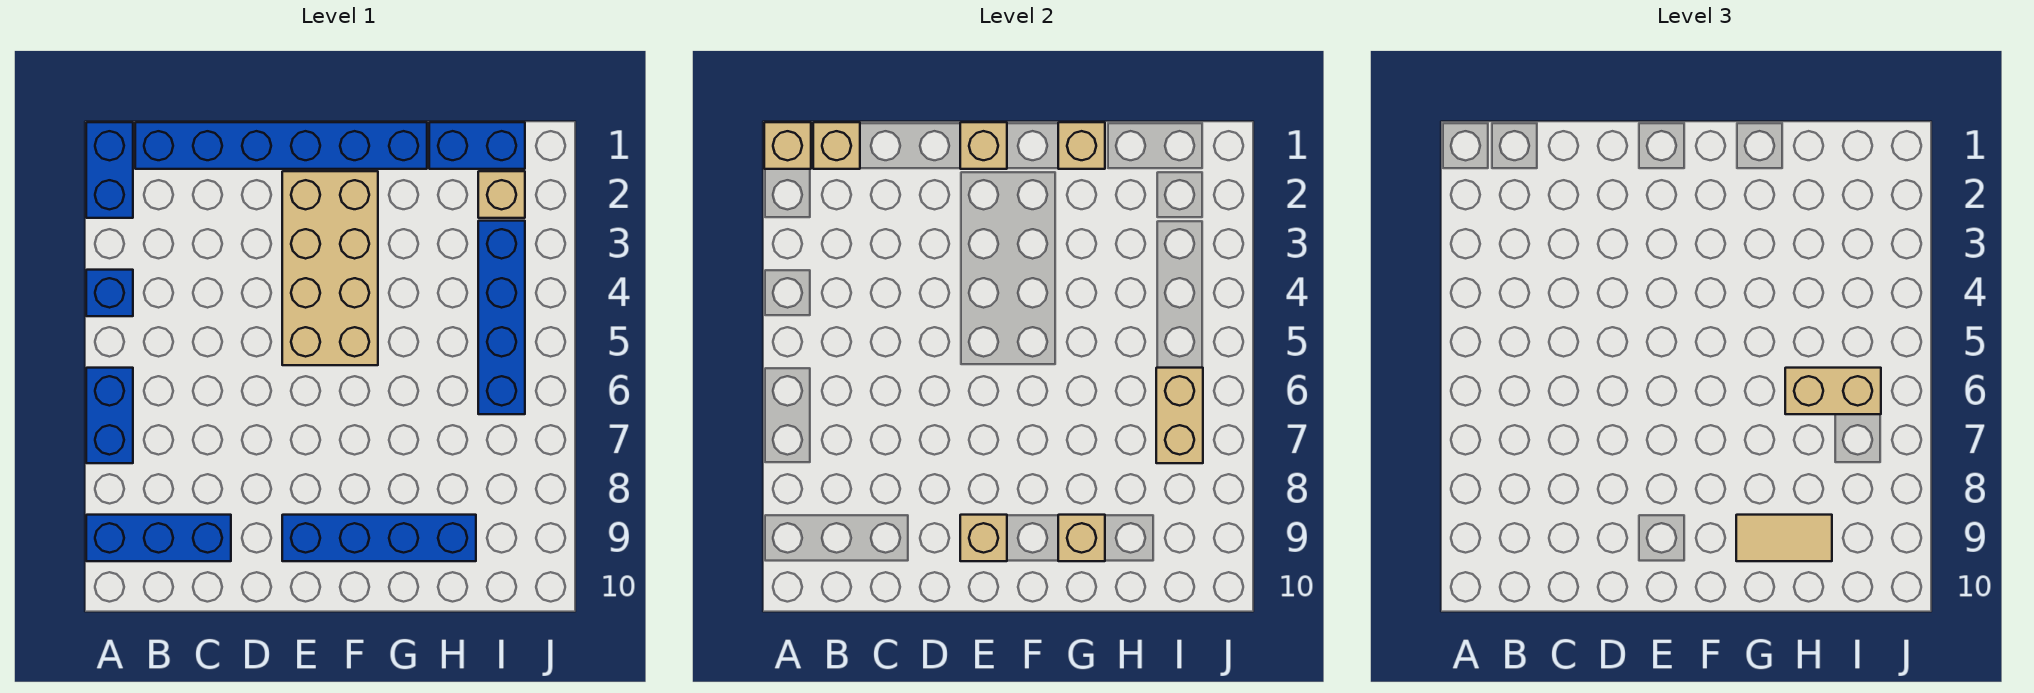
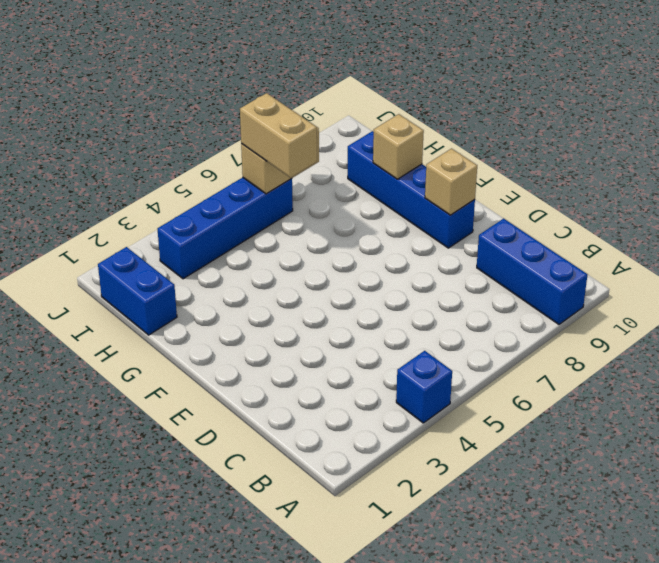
none -> blue 1x2 brick [86,122,133,218]
none -> blue 1x2 brick [86,368,133,463]
none -> blue 1x6 brick [135,122,427,169]

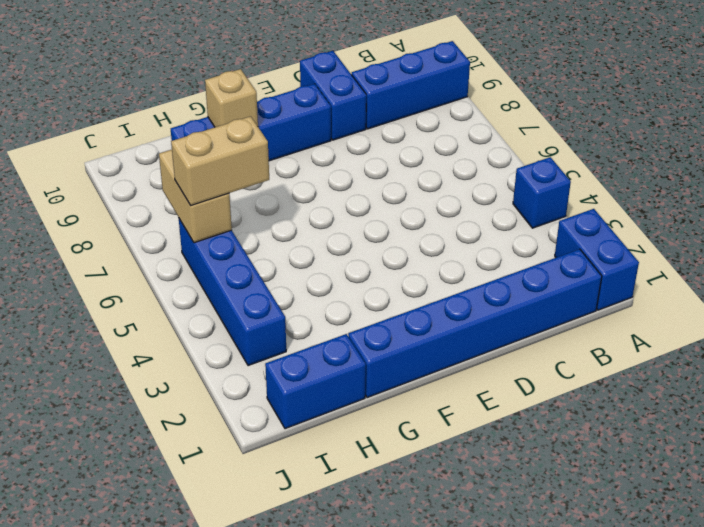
blue 1x2 brick [300,51,366,140] -> blue 1x2 brick moved to [86,368,133,463]
none -> tan 2x4 brick [282,171,378,365]
none -> tan 1x1 brick [478,171,525,218]
none -> tan 1x1 brick [764,122,811,169]

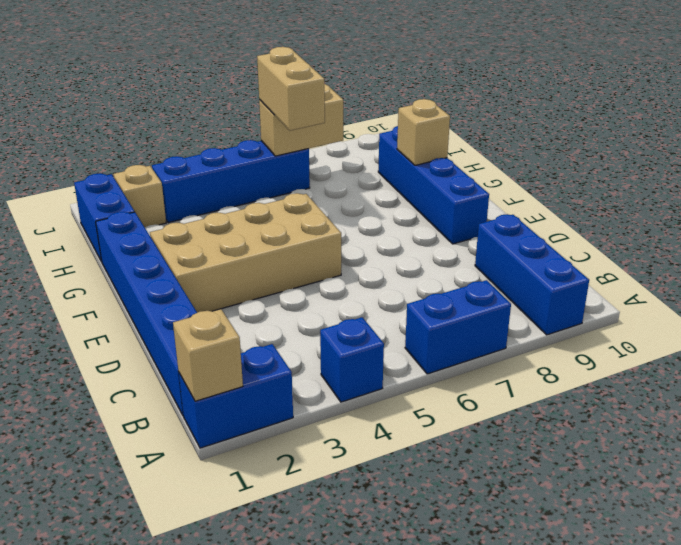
none -> tan 1x1 brick [813,122,860,169]
none -> tan 1x1 brick [960,122,1007,169]
none -> tan 1x1 brick [960,515,1007,561]

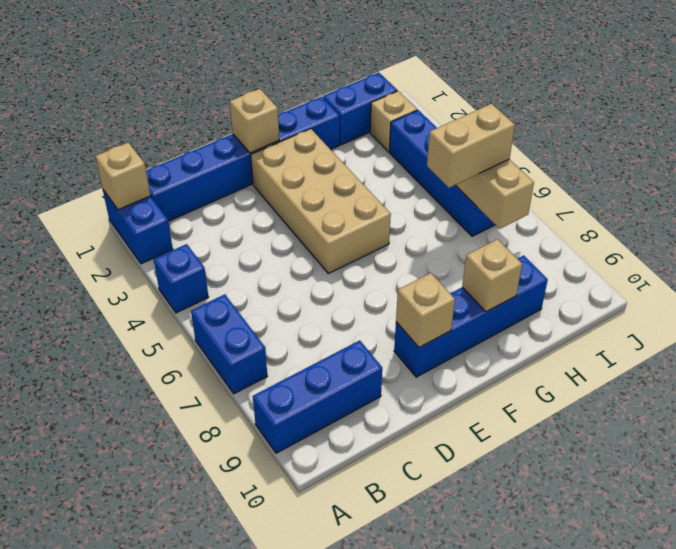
none -> tan 1x1 brick [813,122,860,169]
none -> tan 1x1 brick [1058,122,1105,169]
none -> tan 1x2 tile [1736,515,1832,561]

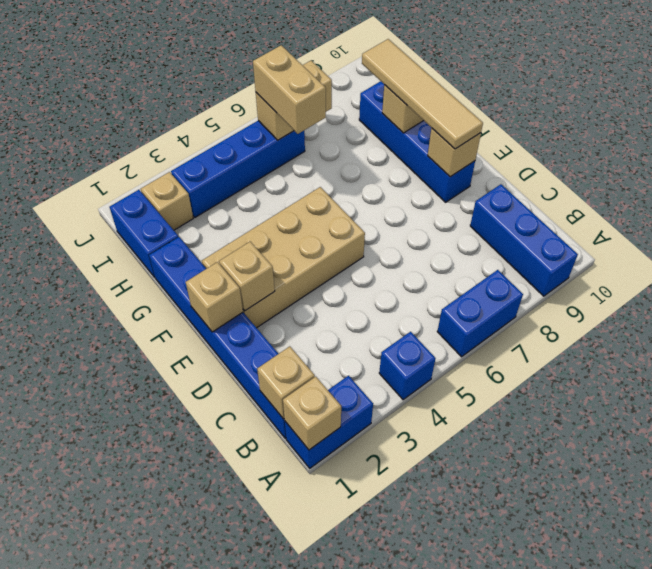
tan 1x1 brick [219,242,275,311] -> tan 1x1 brick moved to [1058,122,1105,169]
tan 1x4 tile [362,39,483,149] -> tan 1x2 tile [1736,515,1832,561]

